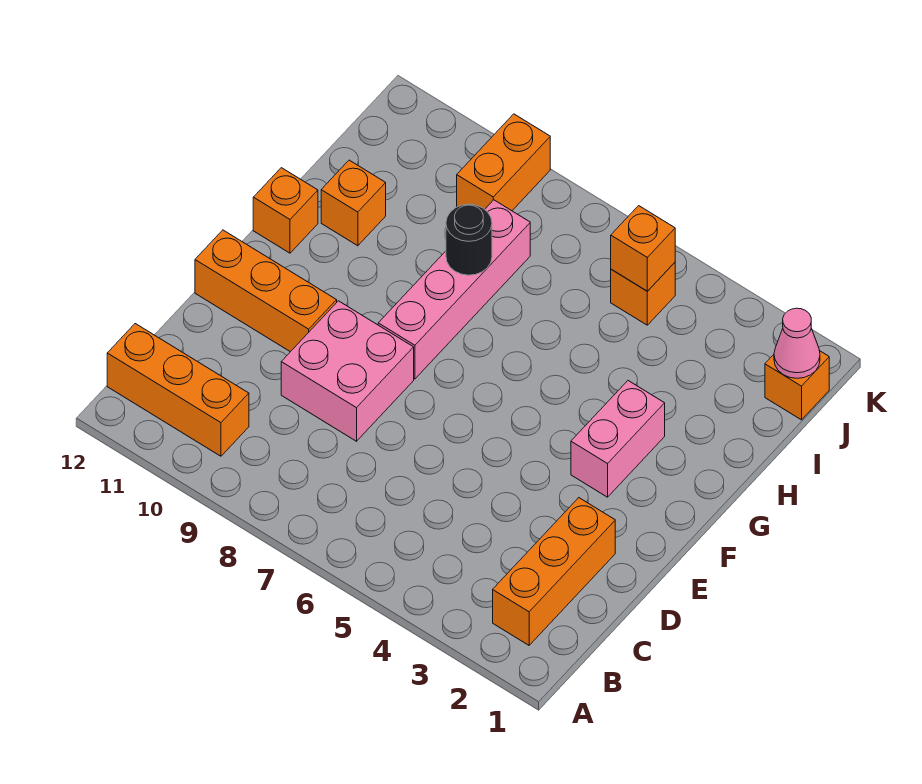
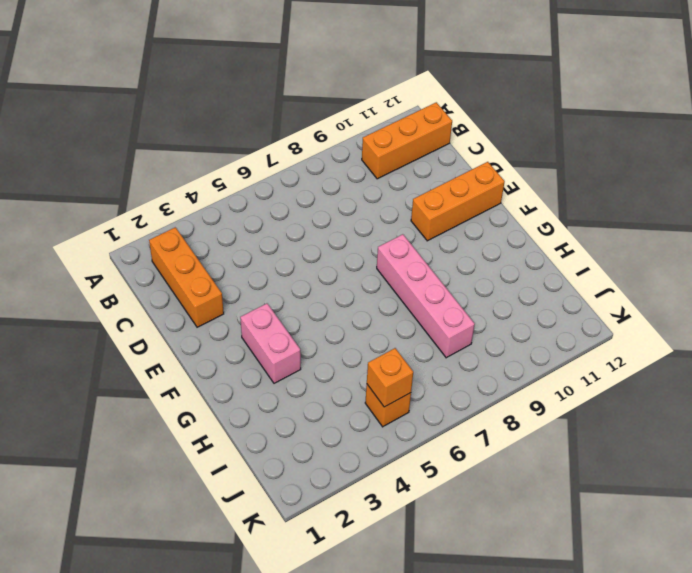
none -> pink 2x2 brick [281,301,414,441]
none -> orange 1x1 brick [253,168,318,253]
none -> orange 1x1 brick [321,160,386,246]

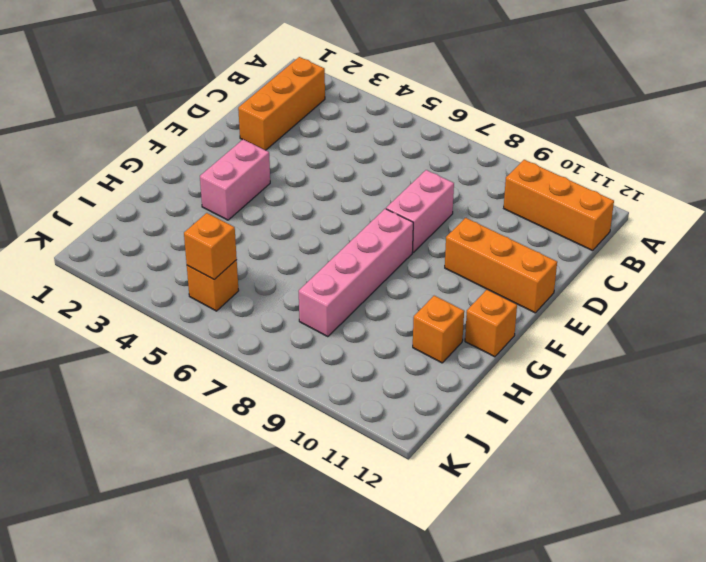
pink 1x2 brick [386,170,454,252] -> pink 2x2 brick [281,301,414,441]
none -> orange 1x1 brick [765,351,829,420]
none -> orange 1x2 brick [457,114,550,211]
none -> black 1x1 round brick [446,204,492,275]

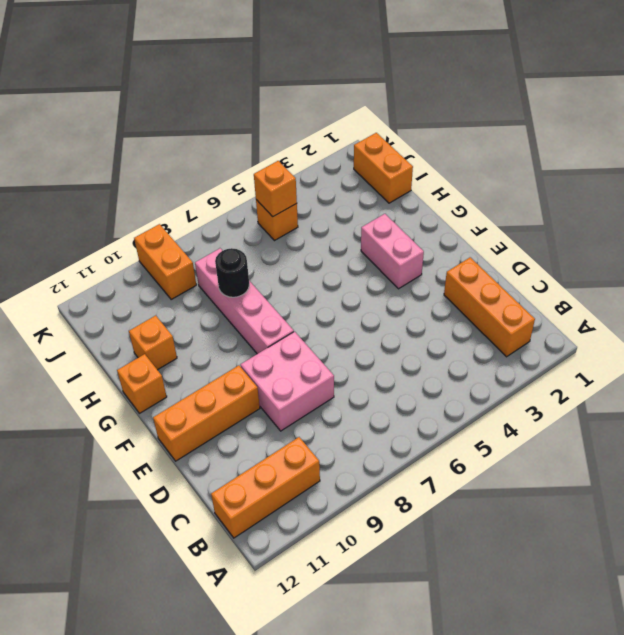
orange 1x2 brick [354,133,413,203] -> orange 1x1 brick [765,351,829,420]
none -> pink 1x1 cone [774,308,820,378]

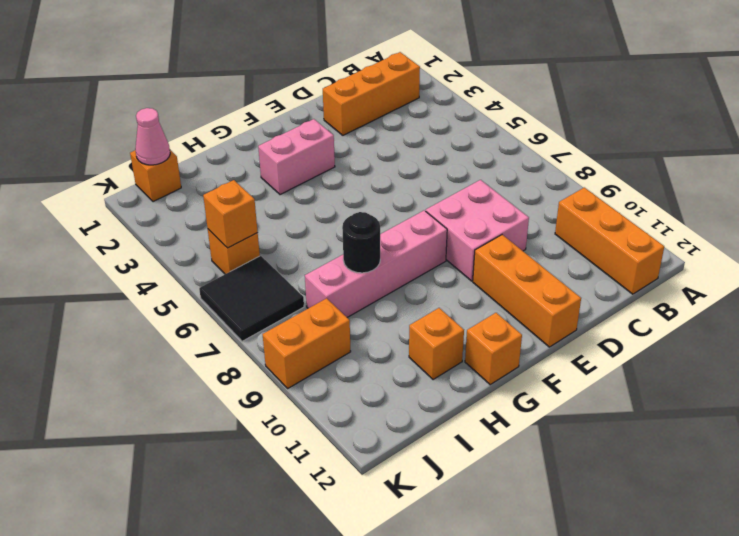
black 2x2 tile [199,256,304,341] -> none

